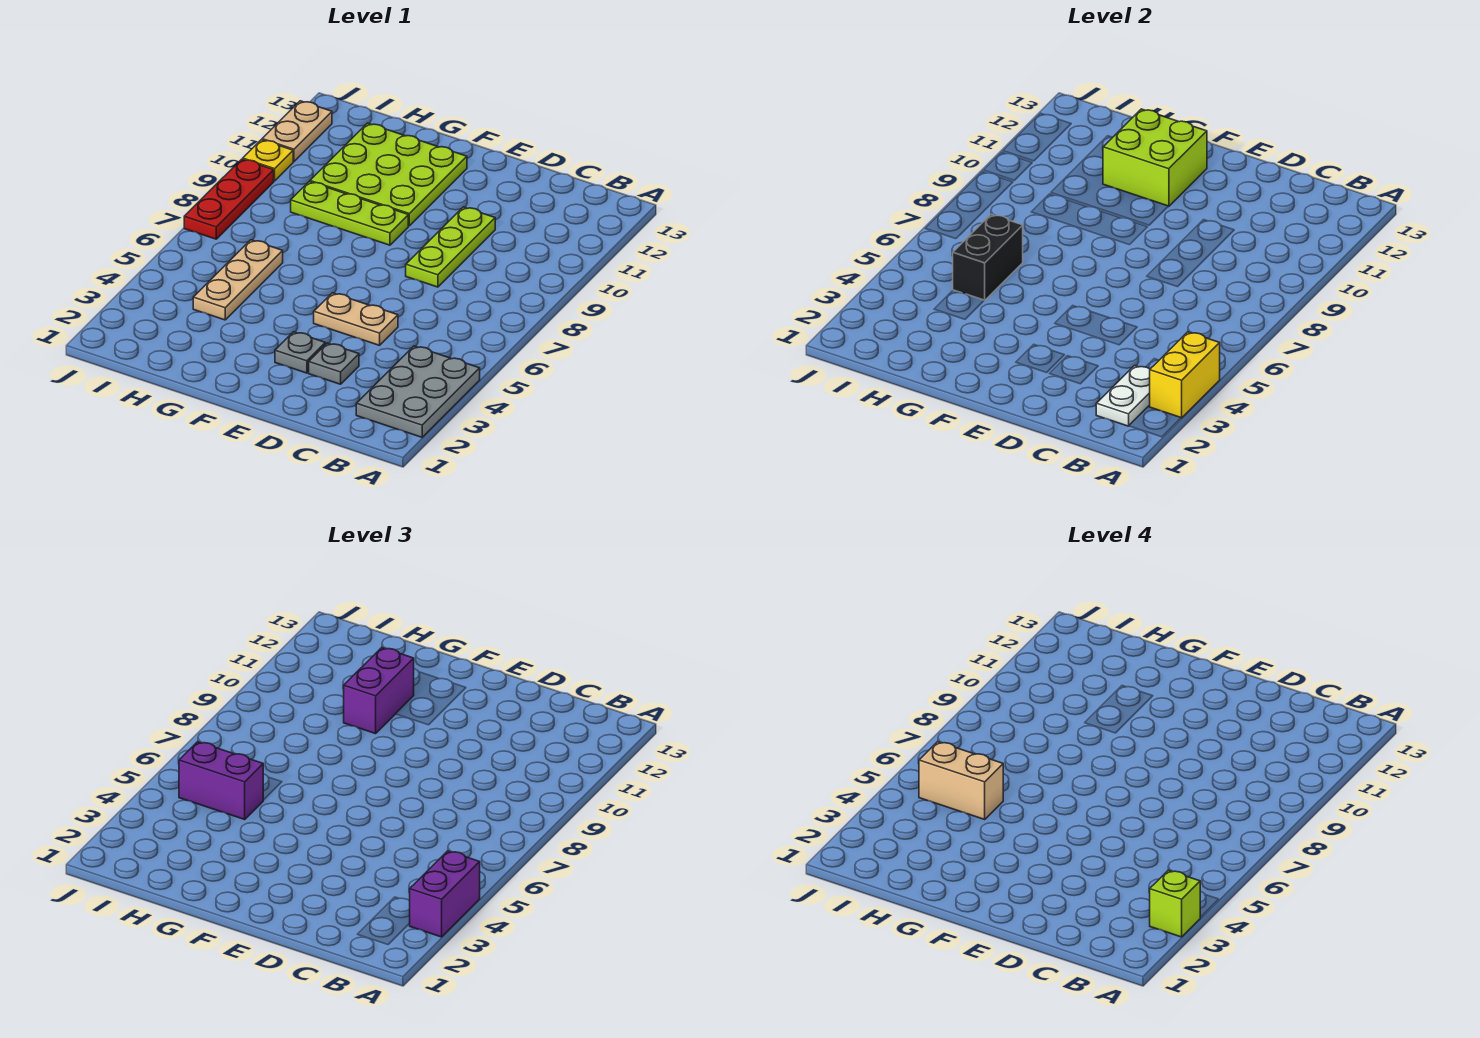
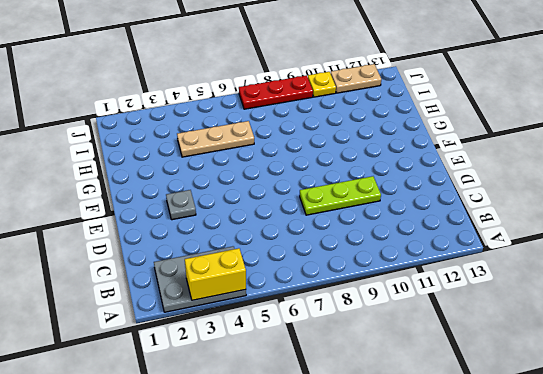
none -> grey 1x1 plate [309,343,359,384]
none -> tan 1x2 plate [314,293,398,345]
none -> lime 1x3 plate [291,182,408,245]

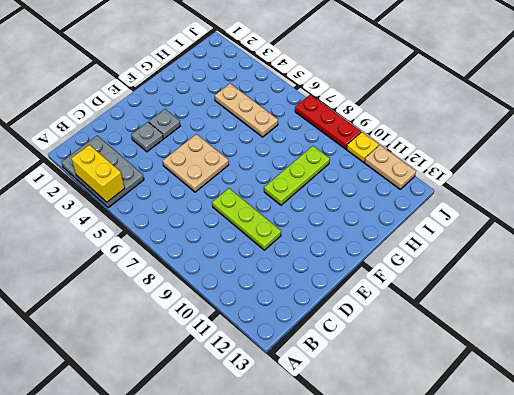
tan 2x2 plate [163,134,229,192] -> tan 1x2 plate [314,293,398,345]
none -> lime 3x3 plate [310,123,467,226]
none -> white 1x2 plate [1096,366,1150,426]
none -> lime 2x2 brick [1103,109,1207,206]

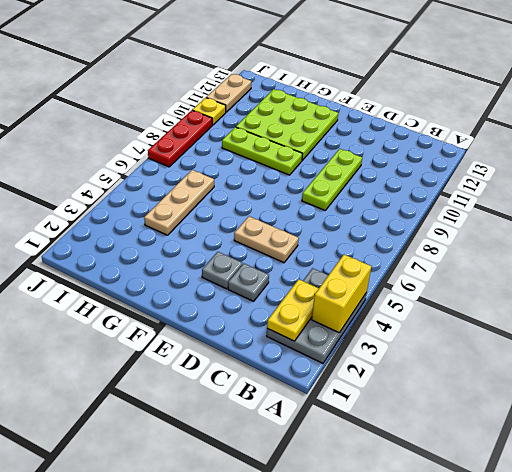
yellow 1x2 plate [267,279,319,341] -> white 1x2 plate [1096,366,1150,426]
none -> lime 2x2 brick [1103,109,1207,206]
none -> black 1x2 brick [953,215,1023,300]
none -> purple 1x2 brick [409,851,480,937]

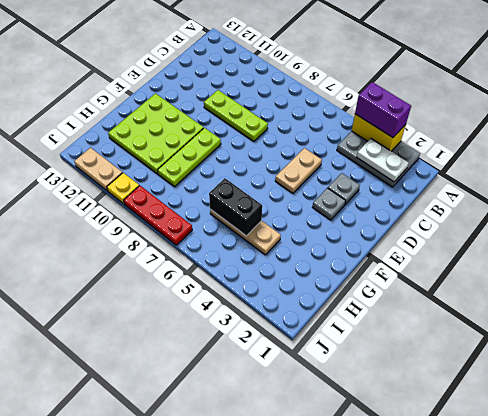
none -> lime 2x2 brick [1103,109,1207,206]
none -> purple 1x2 brick [344,648,414,734]
none -> purple 1x2 brick [179,742,263,819]

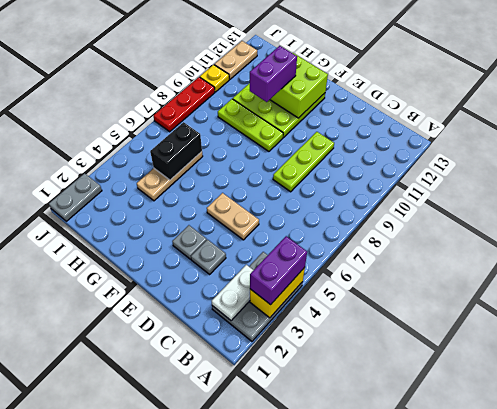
grey 1x2 plate [49,173,102,221] -> none
none -> purple 1x2 brick [179,742,263,819]
none -> lime 1x1 brick [1150,870,1200,937]
none -> tan 1x2 brick [919,742,1003,819]

